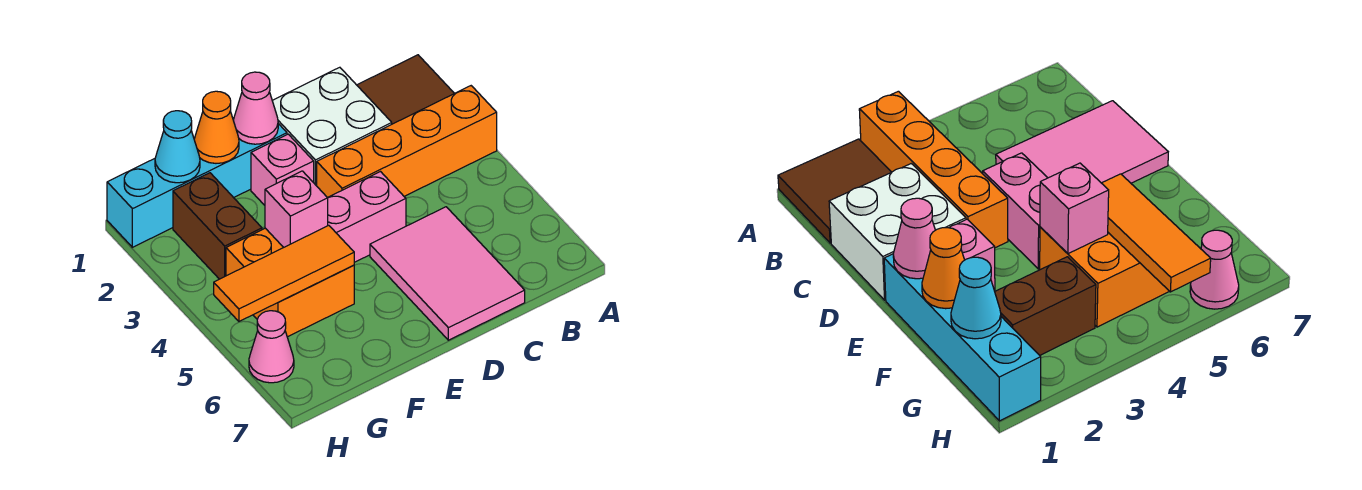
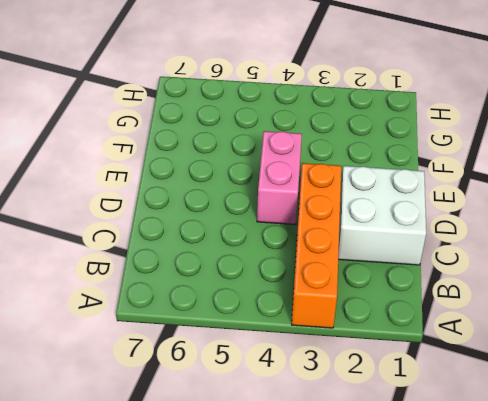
none -> brown 2x2 tile [357,55,454,124]
none -> pink 2x3 tile [370,207,525,340]
none -> cyan 1x4 brick [107,124,287,247]

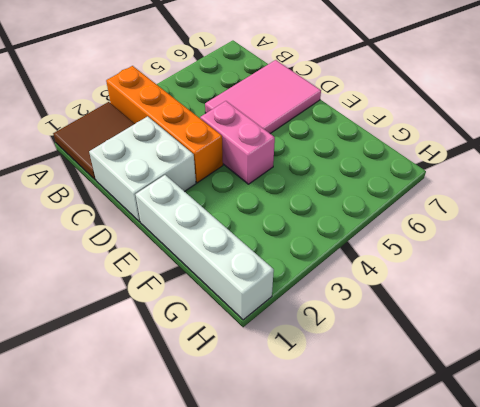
white 1x4 brick [135,175,274,320] -> cyan 1x4 brick [107,124,287,247]
none -> pink 1x1 brick [251,134,314,205]
none -> orange 2x2 brick [226,228,354,337]
none -> brown 1x2 brick [173,173,262,279]

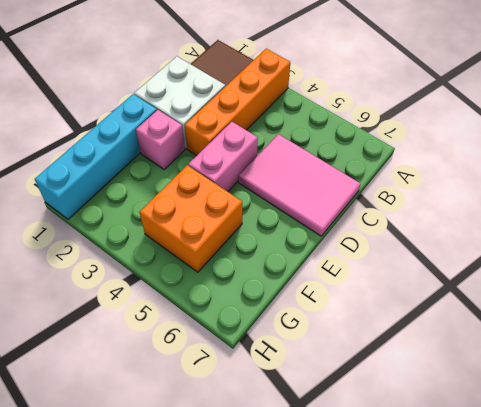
none -> brown 1x2 brick [173,173,262,279]
none -> pink 1x1 cone [249,311,294,383]
none -> pink 1x1 cone [233,72,278,144]

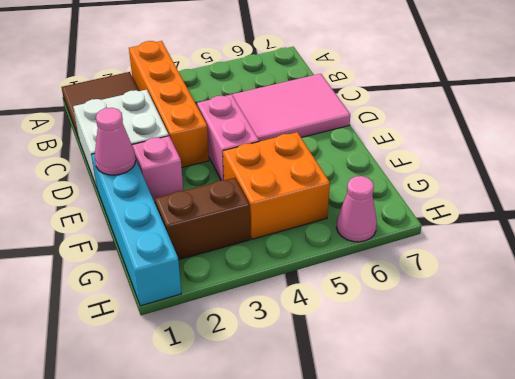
none -> orange 1x1 cone [194,91,239,163]
none -> pink 1x1 brick [265,171,328,247]
none -> orange 1x3 tile [214,225,354,321]

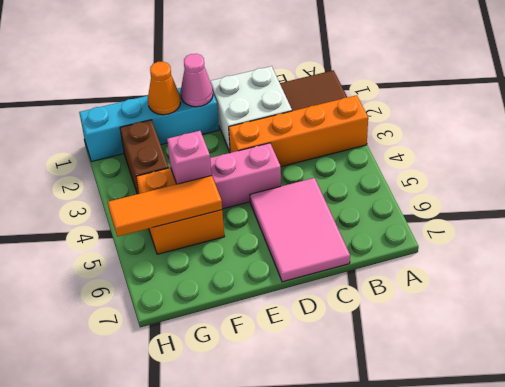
none -> pink 1x1 brick [251,134,314,205]
none -> pink 1x1 cone [249,311,294,383]
none -> cyan 1x1 cone [155,111,200,183]

